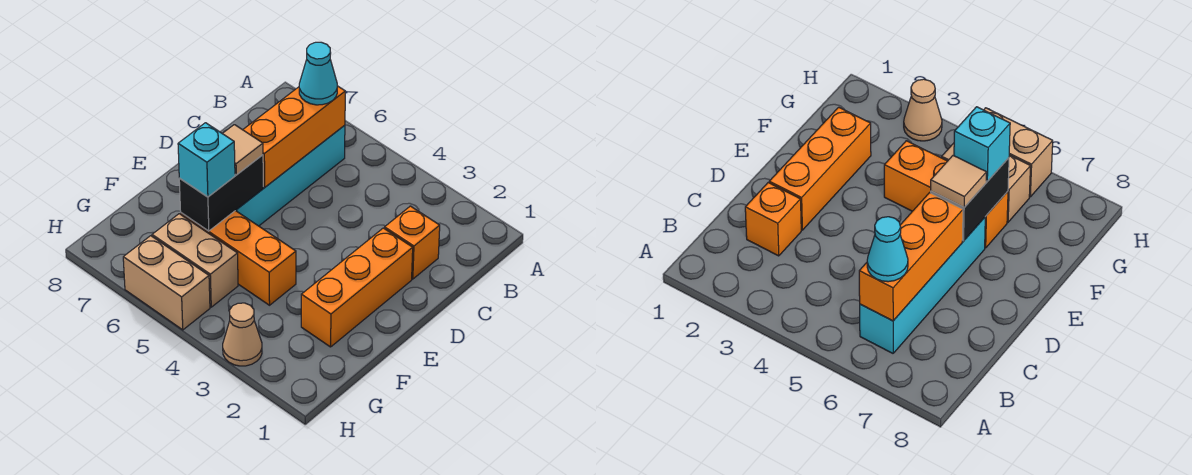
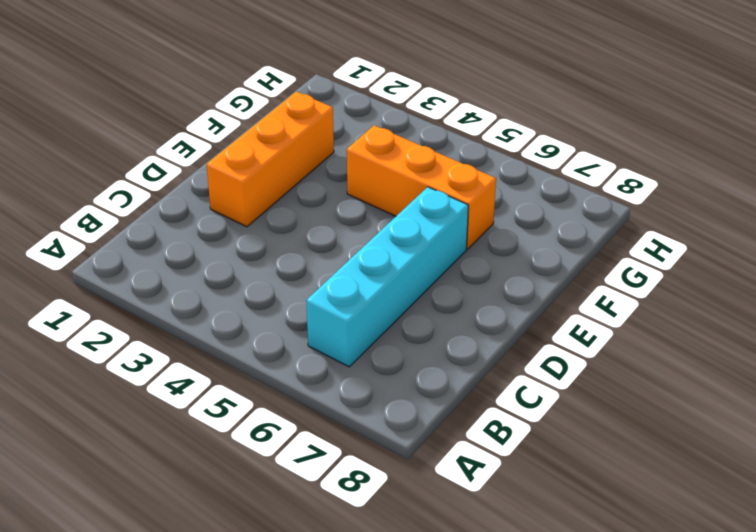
none -> orange 1x1 brick [385,206,440,279]
none -> tan 1x2 brick [152,214,238,307]
none -> tan 1x1 cone [223,303,262,366]

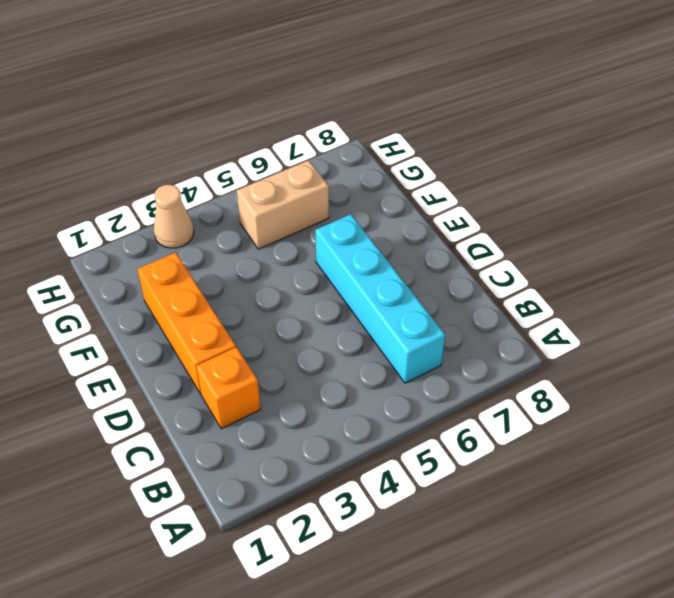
none -> orange 1x3 brick [181,211,296,305]
none -> tan 1x2 brick [123,236,210,330]
none -> orange 1x3 brick [243,86,345,187]

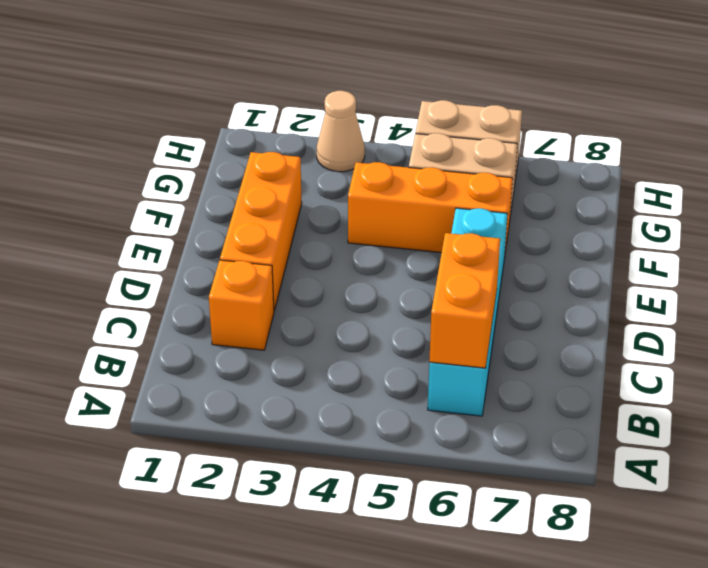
orange 1x2 brick [429,233,500,368] -> orange 1x3 brick [243,86,345,187]
none -> black 1x2 brick [179,155,263,231]
none -> cyan 1x1 cone [299,42,337,105]
none -> tan 1x1 tile [222,125,263,175]

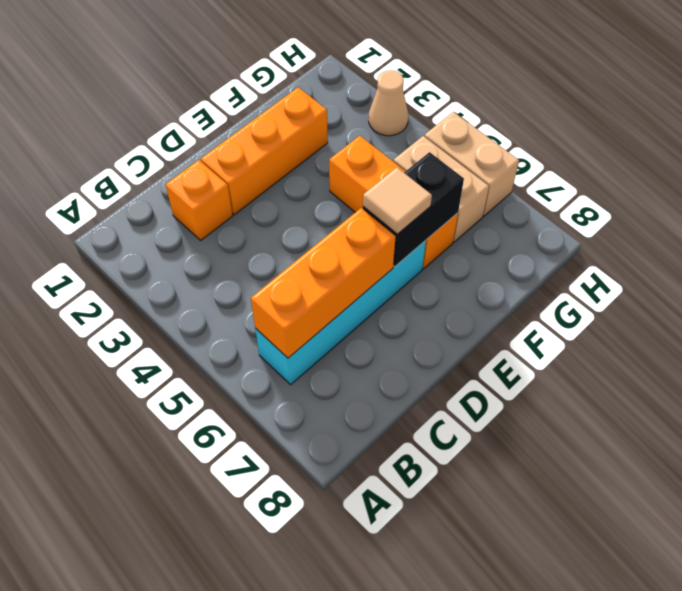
none -> cyan 1x1 cone [299,42,337,105]
none -> cyan 1x1 brick [178,123,235,197]

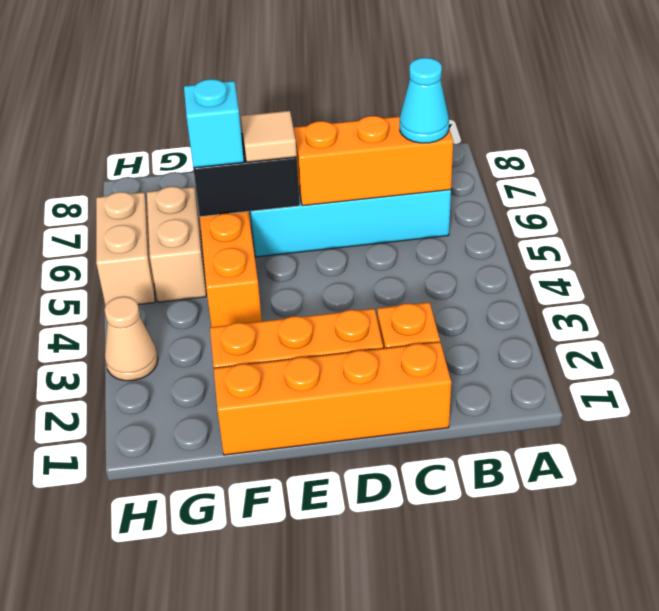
orange 1x4 brick [214,342,451,455] -> none

